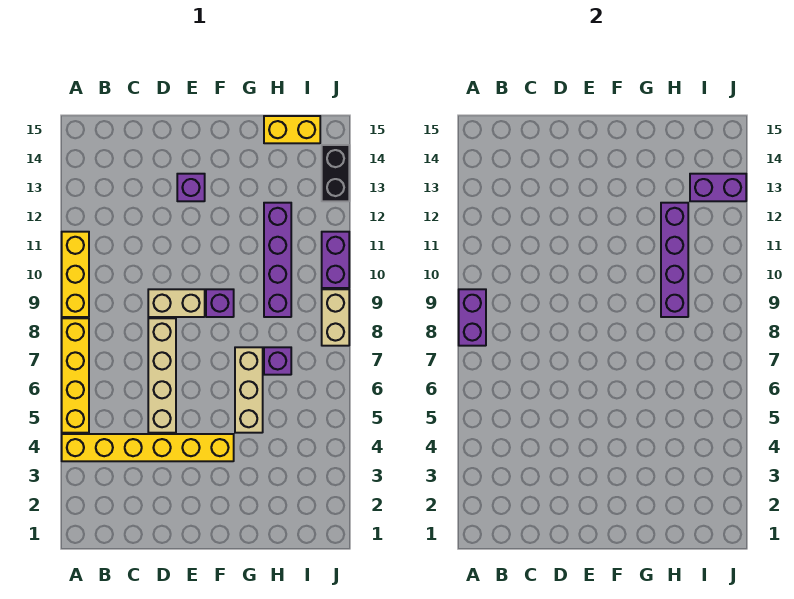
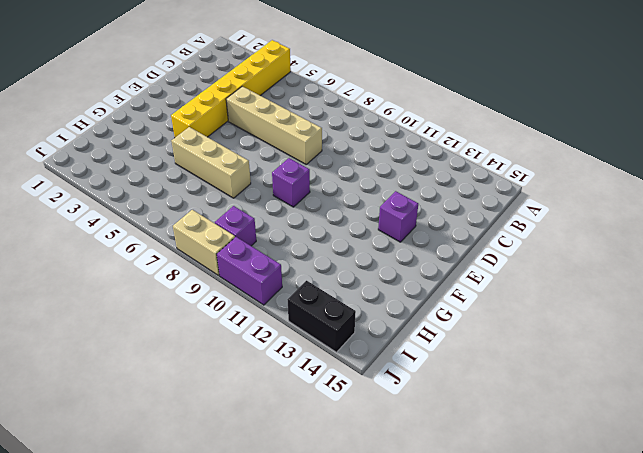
purple 1x1 brick [215,206,256,246] -> purple 1x1 brick moved to [264,347,291,375]
none -> yellow 1x4 brick [62,318,89,433]
none -> yellow 1x3 brick [62,232,89,317]
none -> tan 1x2 brick [148,289,205,317]

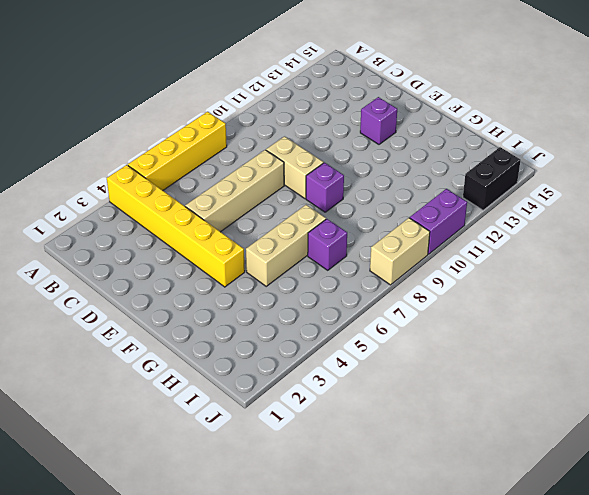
none -> yellow 1x3 brick [62,232,89,317]
none -> purple 1x4 brick [264,203,291,317]
none -> yellow 1x2 brick [264,116,320,143]

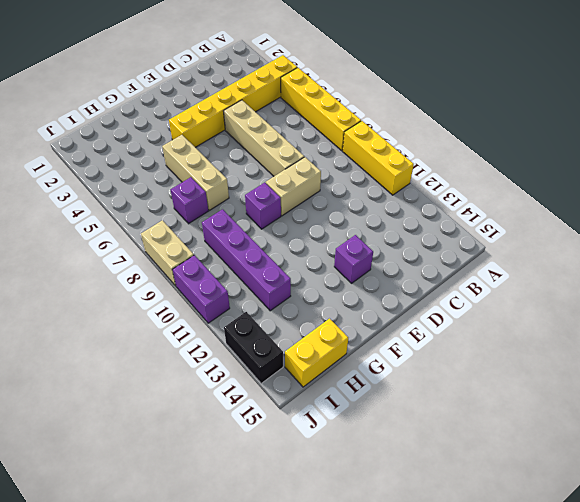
none -> purple 1x2 brick [459,289,486,346]
none -> purple 1x4 brick [661,203,688,317]
none -> purple 1x2 brick [690,174,746,201]

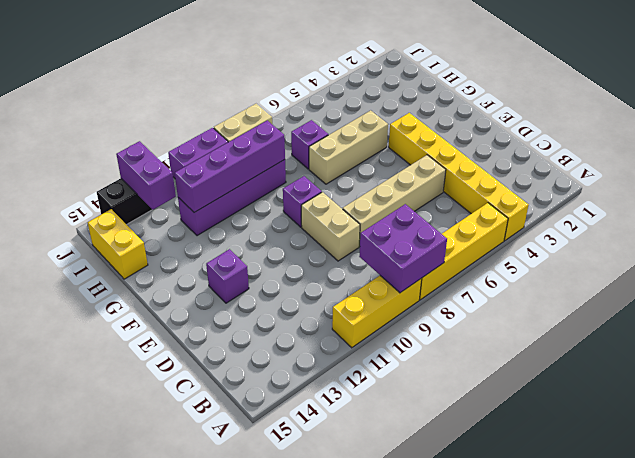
purple 2x2 brick [359,204,447,293] -> purple 1x2 brick [459,289,486,346]

